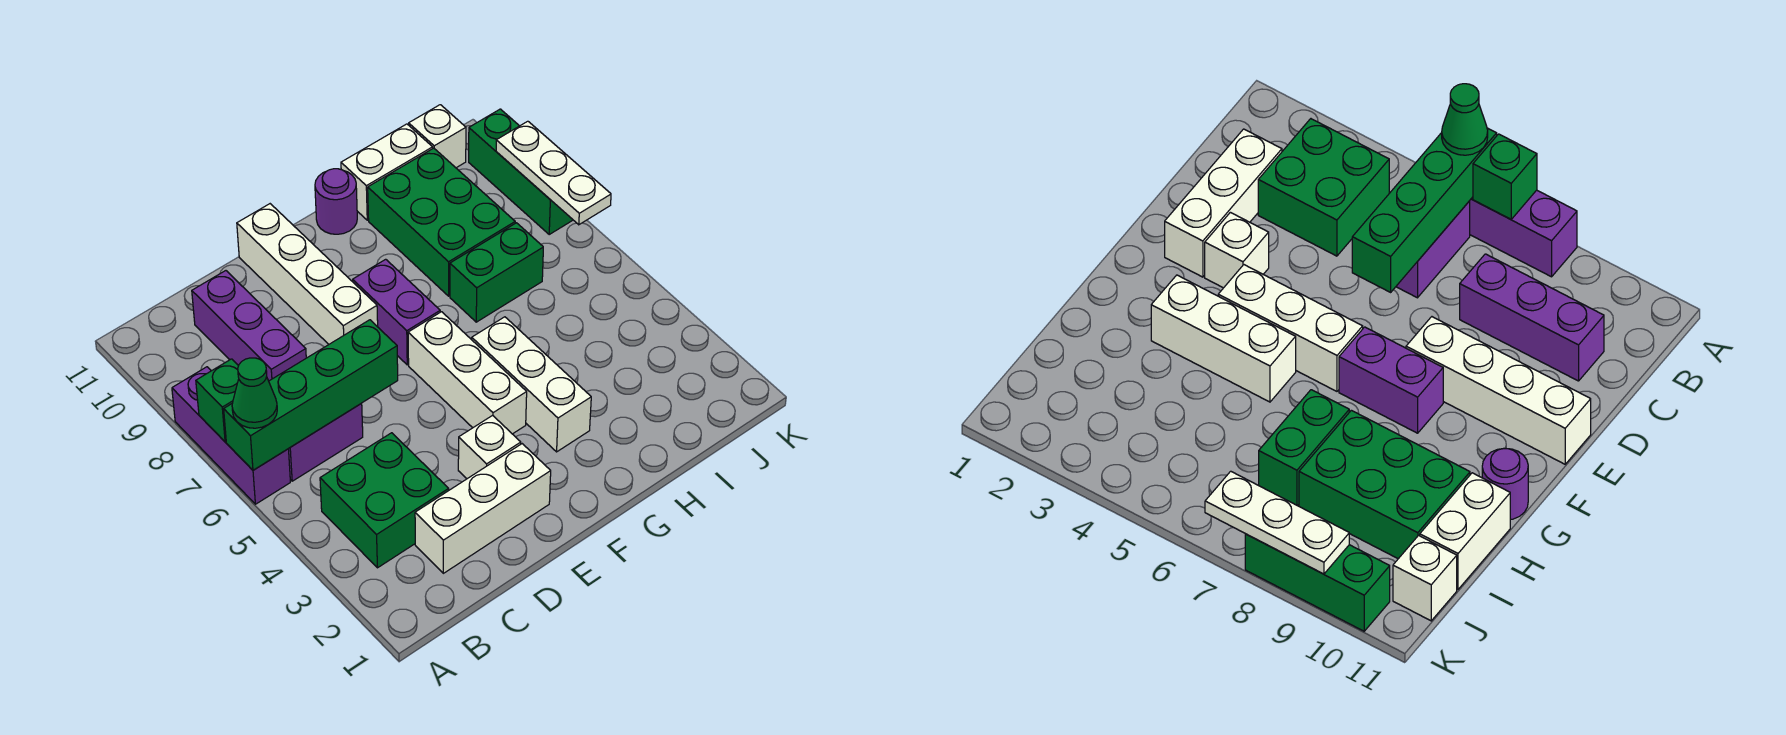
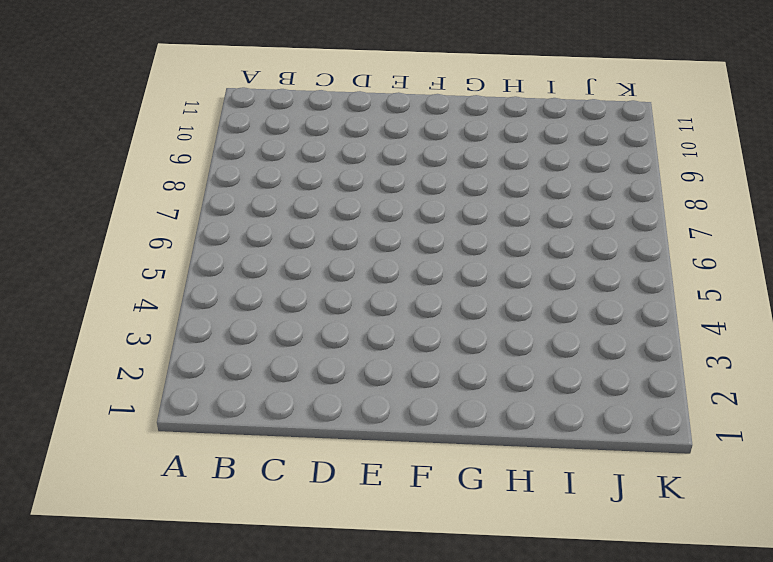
none -> purple 1x3 brick [172,367,290,504]
none -> green 2x2 brick [320,433,449,568]
none -> purple 1x2 brick [289,403,363,481]

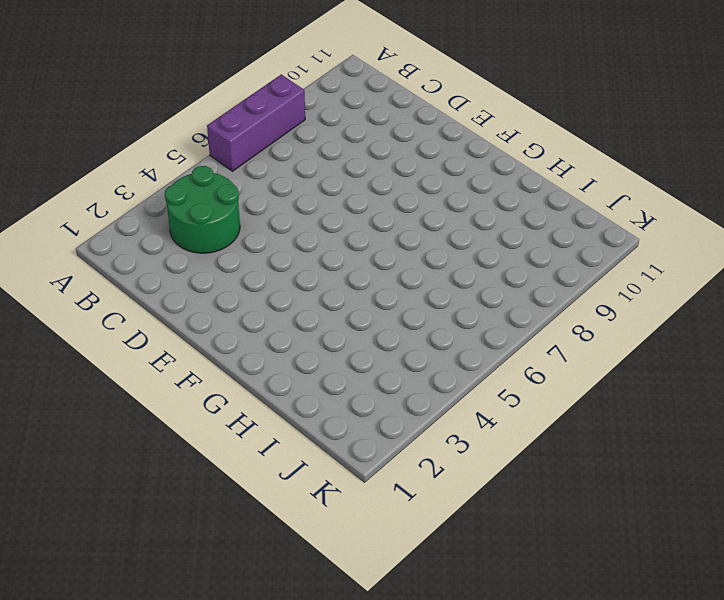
green 2x2 round brick [165,166,240,253] -> green 2x2 brick [320,433,449,568]
none -> purple 1x2 brick [289,403,363,481]
none -> white 1x3 brick [415,444,551,573]
none -> purple 1x3 brick [192,271,306,381]

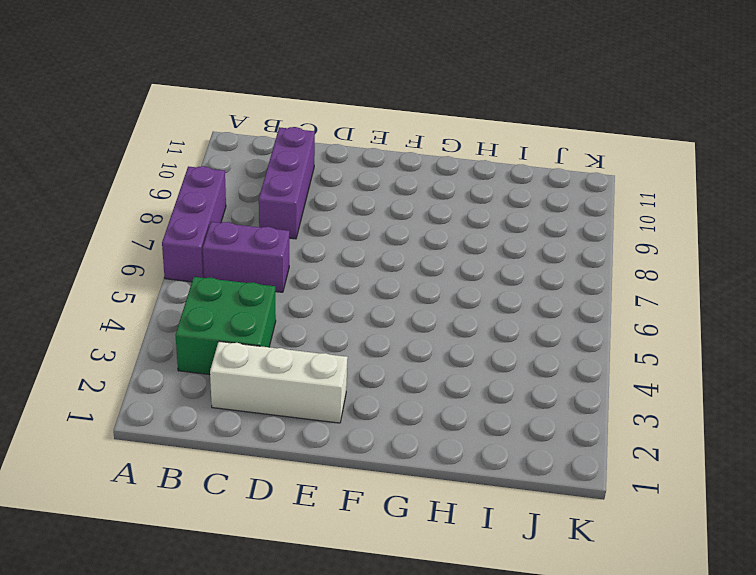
none -> white 1x1 brick [458,415,521,479]
none -> white 1x4 brick [237,204,378,344]
none -> white 1x3 brick [408,312,527,434]

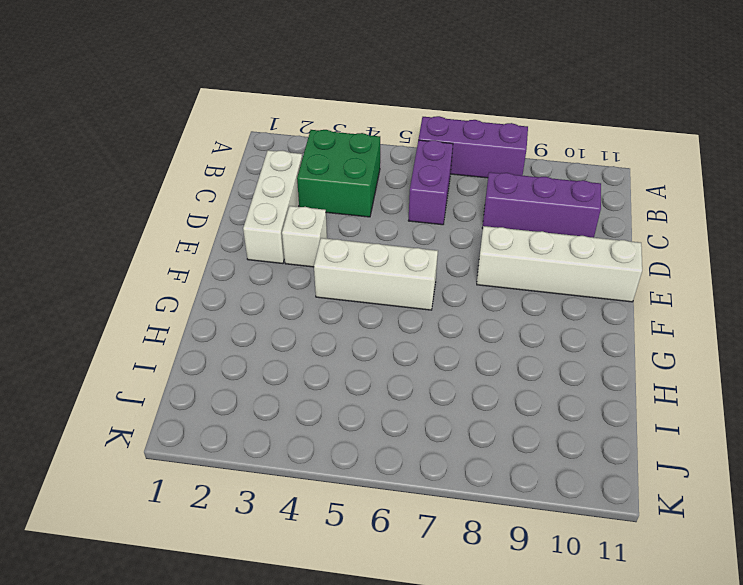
none -> purple 1x2 brick [353,259,440,365]
none -> white 1x3 brick [472,317,591,452]
none -> purple 1x1 round brick [315,169,357,234]

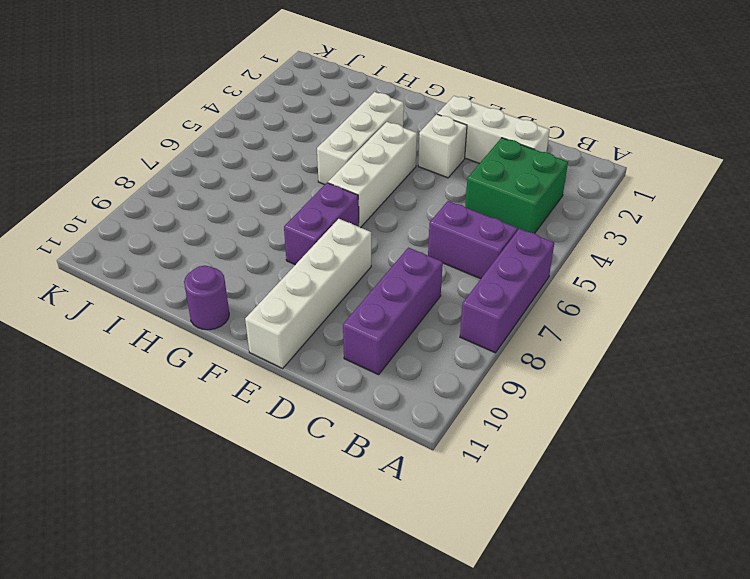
none -> green 1x2 brick [450,223,543,322]
none -> green 2x3 brick [368,148,515,296]
none -> white 1x2 brick [341,124,433,220]

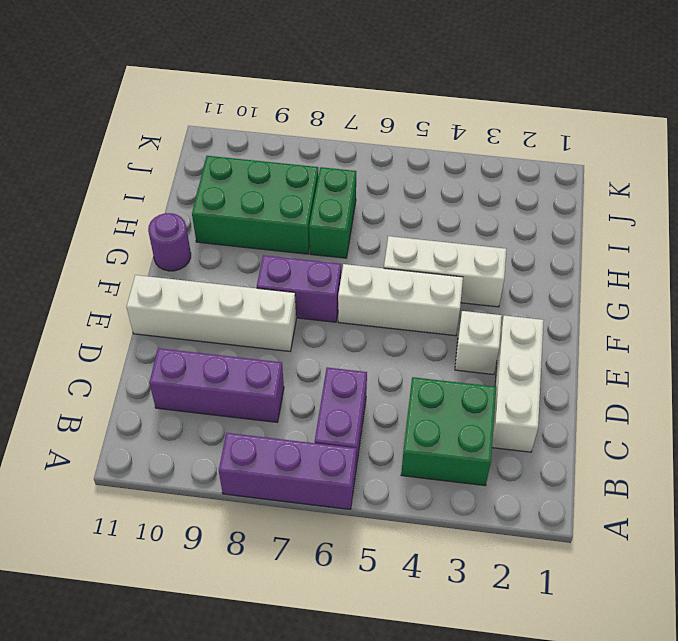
none -> white 1x2 brick [341,124,433,220]
none -> white 1x1 brick [409,105,466,168]
none -> green 1x3 brick [469,109,573,234]

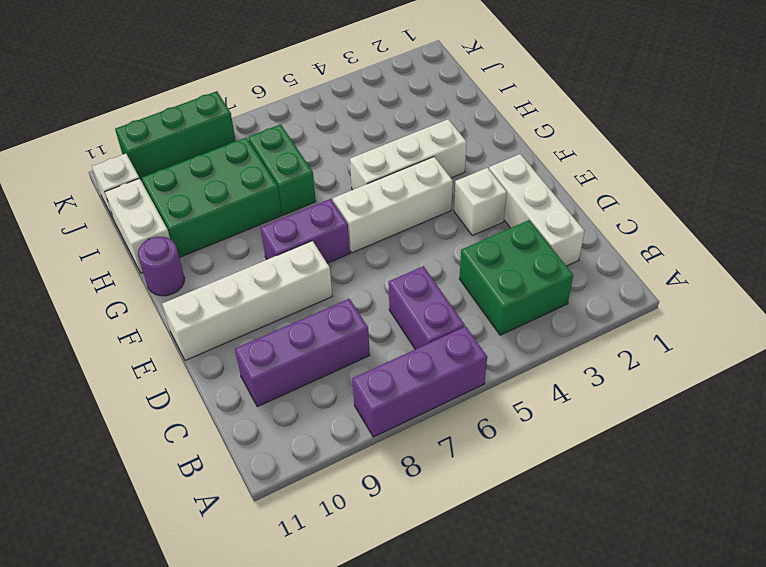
none -> green 1x4 brick [224,320,398,470]
none -> green 1x1 brick [196,359,239,442]
none -> white 1x3 plate [496,121,611,225]

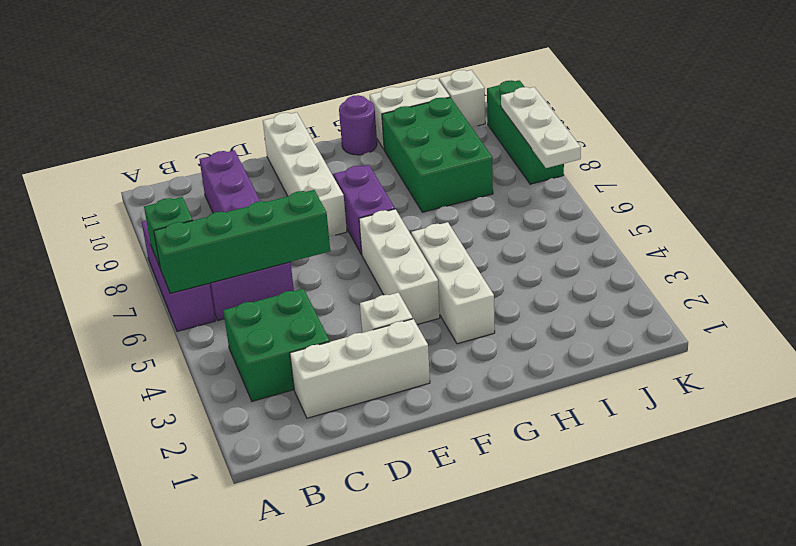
none -> green 1x2 brick [450,223,543,322]
none -> green 1x1 cone [232,358,277,428]

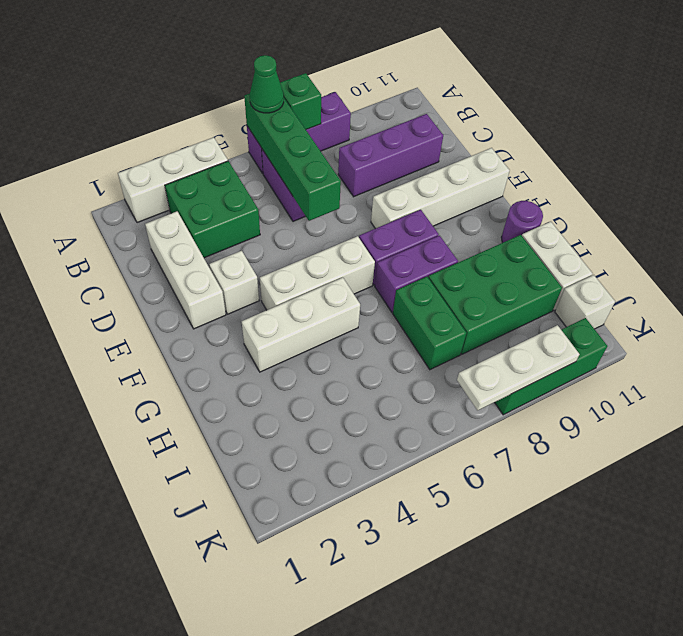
white 1x3 brick [118,137,228,223] -> none
purple 1x2 brick [375,236,458,312] -> none

